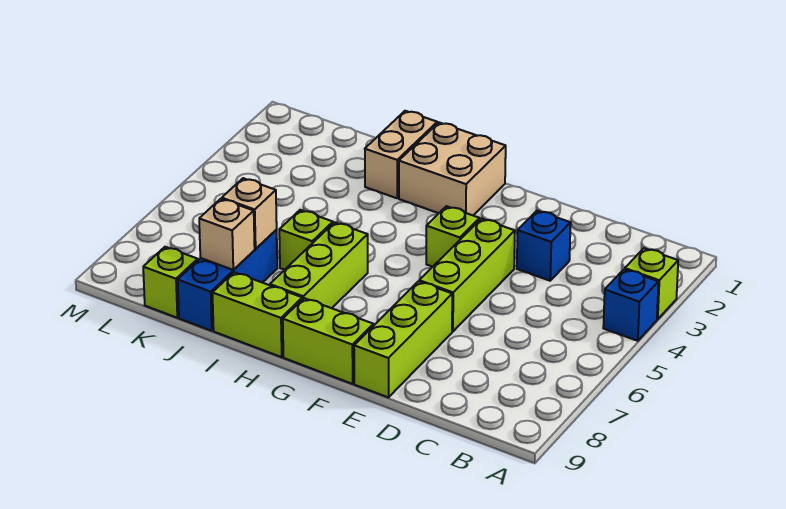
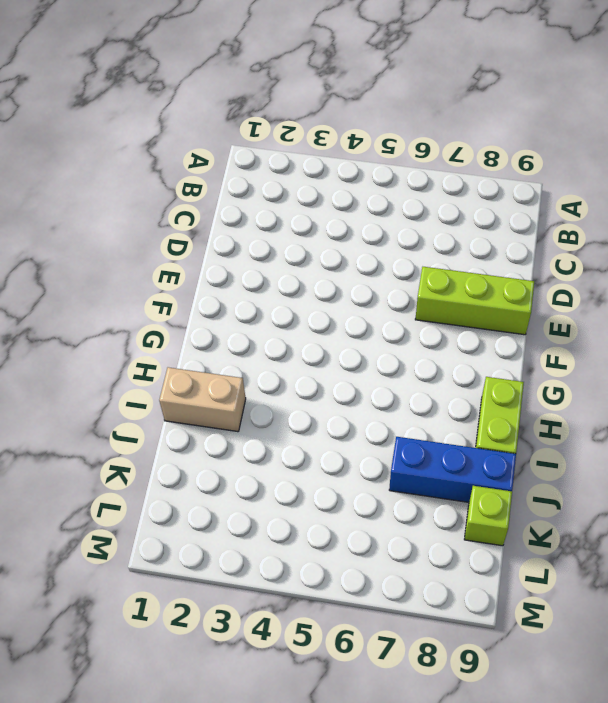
none -> lime 1x1 brick [625,248,678,319]
none -> blue 1x1 brick [603,269,658,341]
none -> blue 1x1 brick [517,211,571,281]

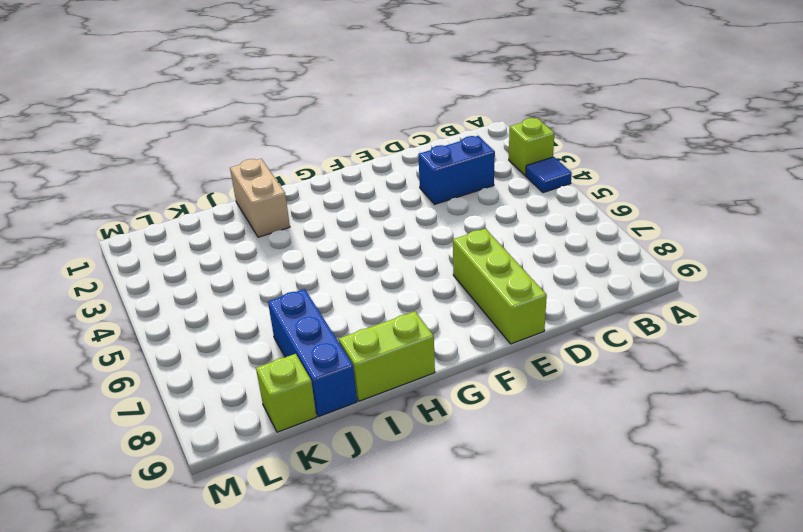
blue 1x1 tile [526,157,572,193] -> blue 1x1 brick [603,269,658,341]
blue 1x2 brick [418,136,495,204] -> blue 1x1 brick [517,211,571,281]
none -> lime 1x3 brick [419,219,515,332]
none -> lime 1x1 brick [426,206,480,267]
none -> lime 1x2 brick [283,298,373,384]

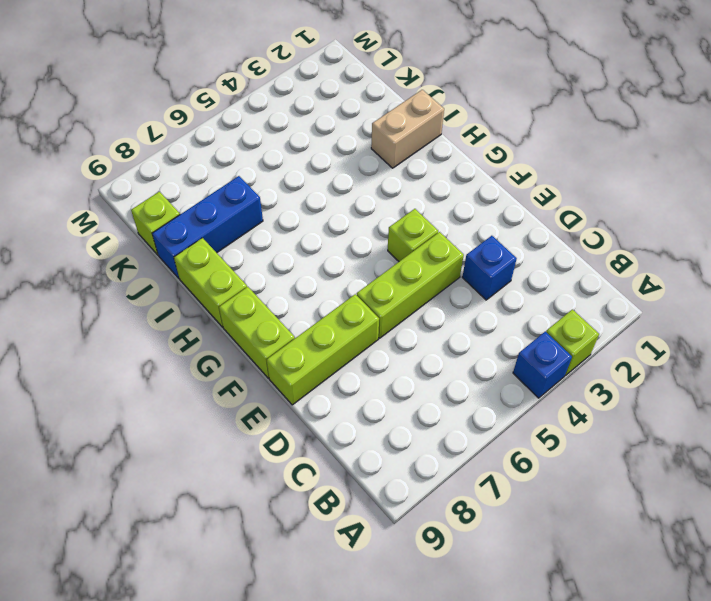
none -> tan 2x2 brick [399,123,506,215]
none -> lime 1x3 brick [270,222,368,308]
none -> lime 1x1 brick [279,210,333,270]

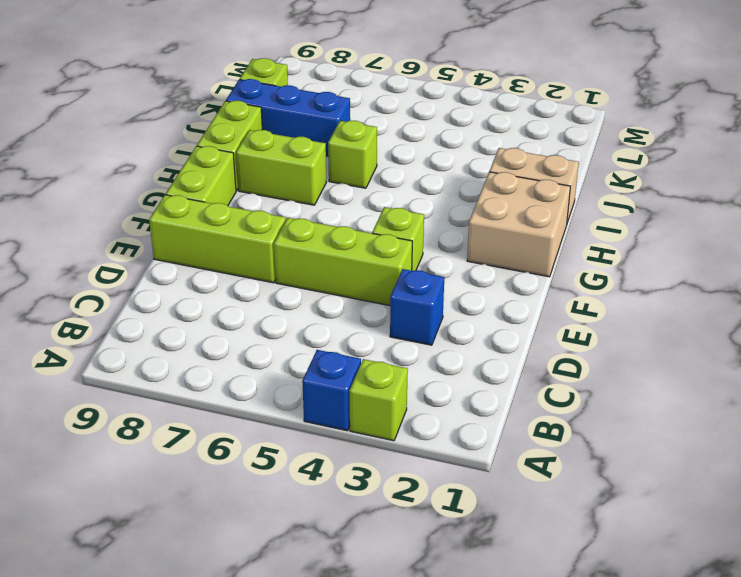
lime 1x2 brick [236,130,326,205] -> lime 1x3 brick [270,222,368,308]
none -> tan 1x1 brick [222,178,277,249]
none -> tan 1x1 brick [199,199,255,270]

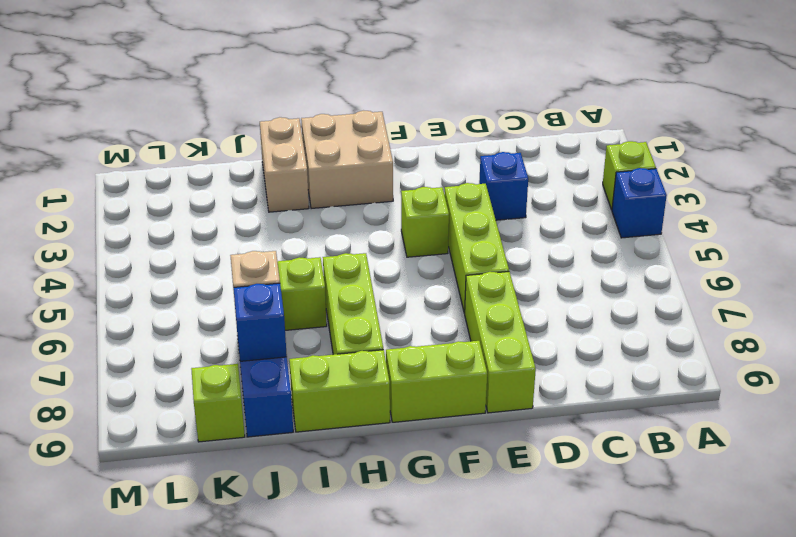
blue 1x1 brick [234,283,287,361] -> tan 1x1 brick [199,199,255,270]

